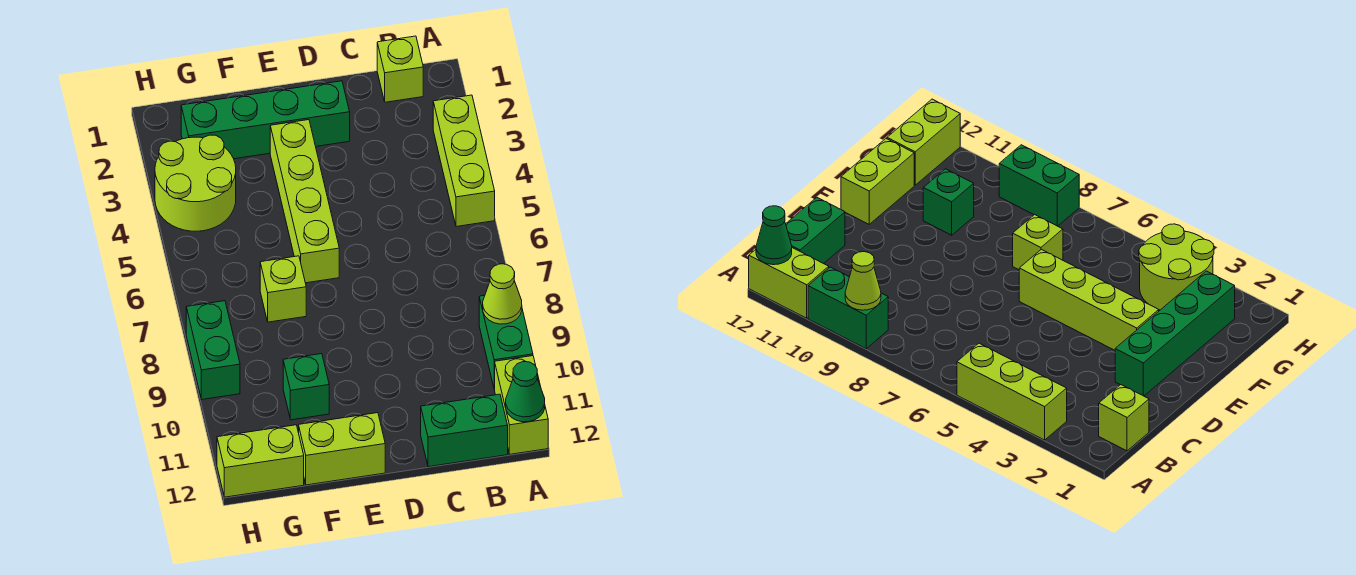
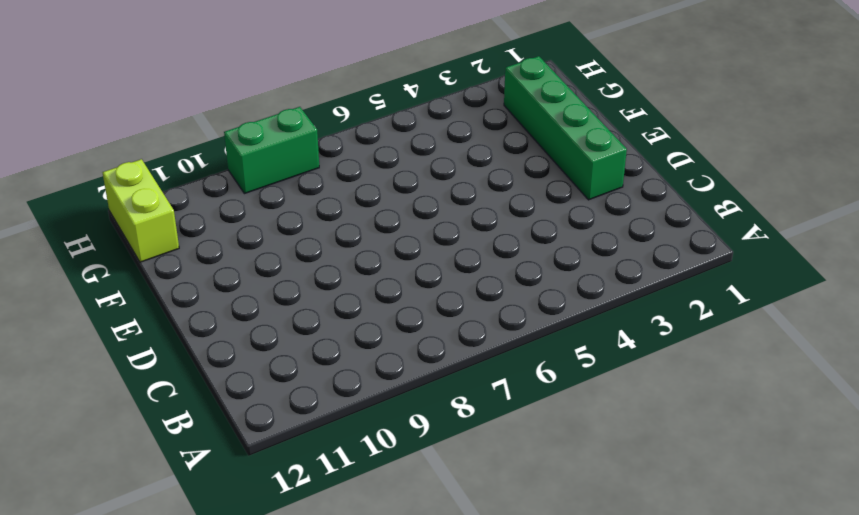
none -> lime 1x3 brick [433,95,495,227]
none -> green 1x2 brick [479,295,533,389]
none -> lime 1x2 brick [495,356,548,454]

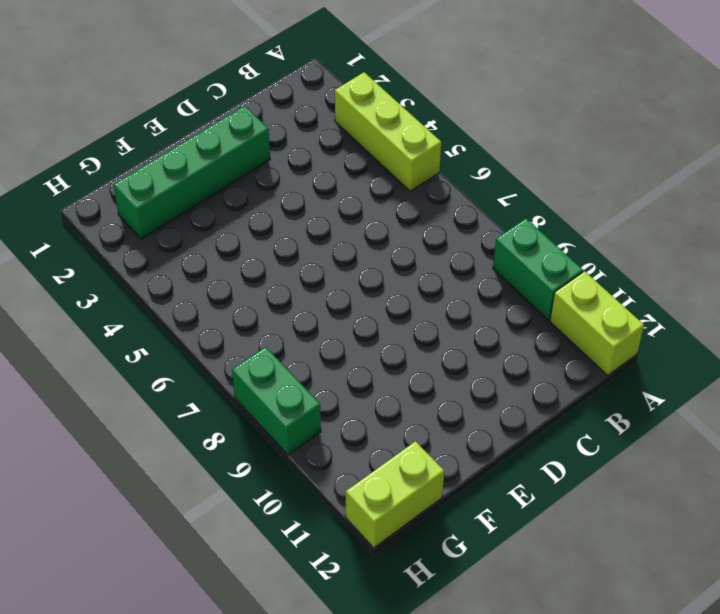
none -> lime 1x1 brick [377,36,423,102]
none -> green 1x2 brick [421,394,508,467]
none -> lime 1x4 brick [270,120,339,283]

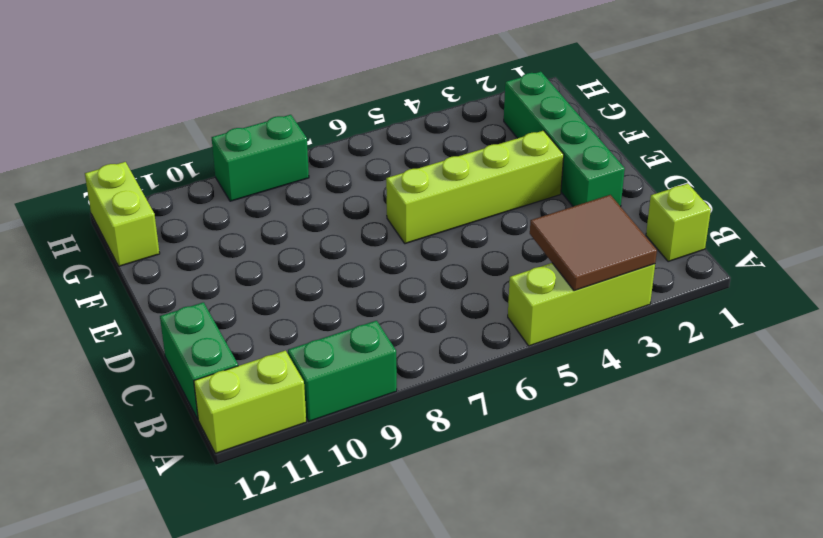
brown 2x2 tile [530,195,657,291] -> none
none -> lime 1x2 brick [299,413,385,485]
none -> lime 1x1 brick [260,256,306,322]
none -> green 1x1 brick [283,354,329,420]

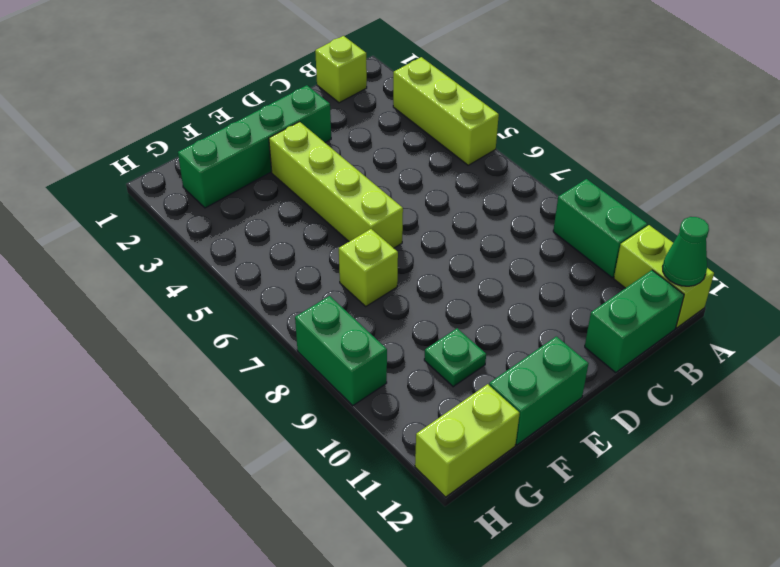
green 1x2 brick [489,336,589,445] -> lime 1x2 brick [299,413,385,485]
green 1x1 plate [424,328,486,387] -> green 1x1 brick [283,354,329,420]
none -> lime 2x2 round brick [155,135,236,231]
none -> lime 1x1 cone [483,264,522,324]

